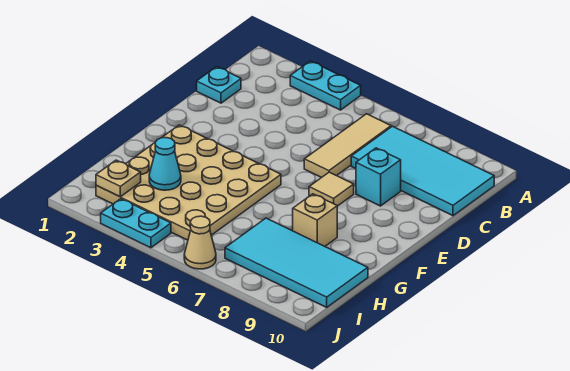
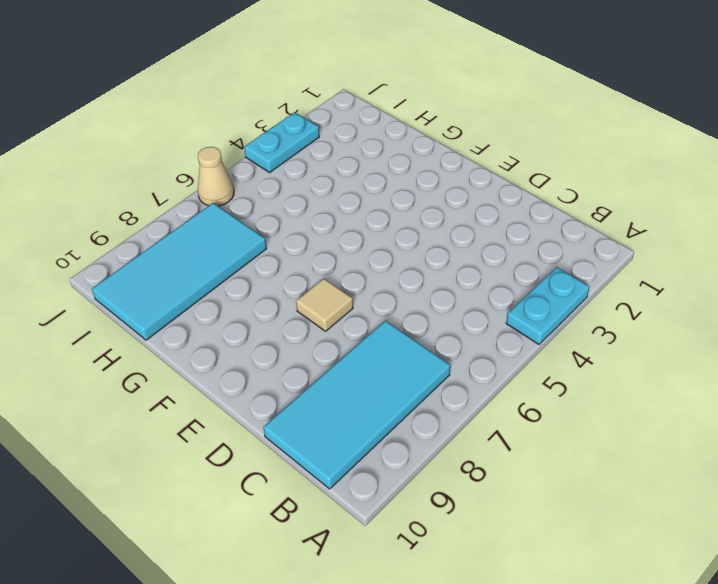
none -> tan 1x3 tile [304,114,391,178]
none -> cyan 1x1 plate [197,67,241,103]
none -> cyan 1x1 brick [356,148,401,206]

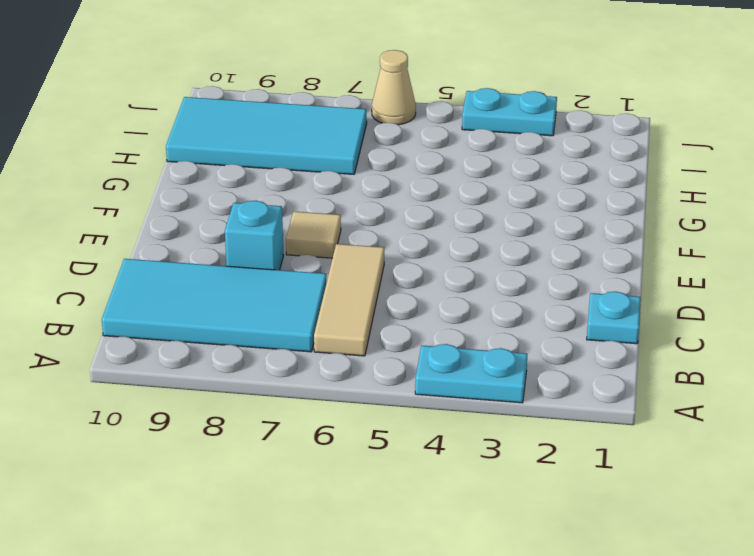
none -> tan 4x4 plate [96,125,281,240]
none -> tan 1x1 brick [293,194,337,246]
none -> cyan 1x1 cone [149,138,181,190]

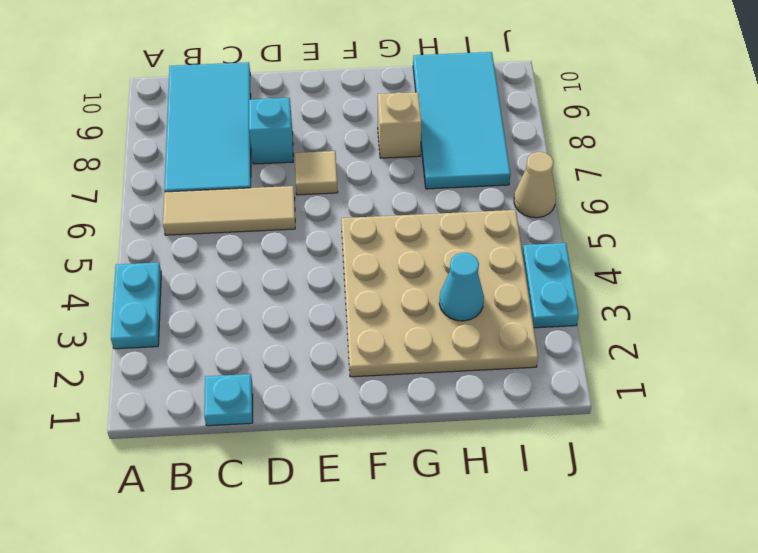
none -> tan 1x1 plate [96,160,141,197]

